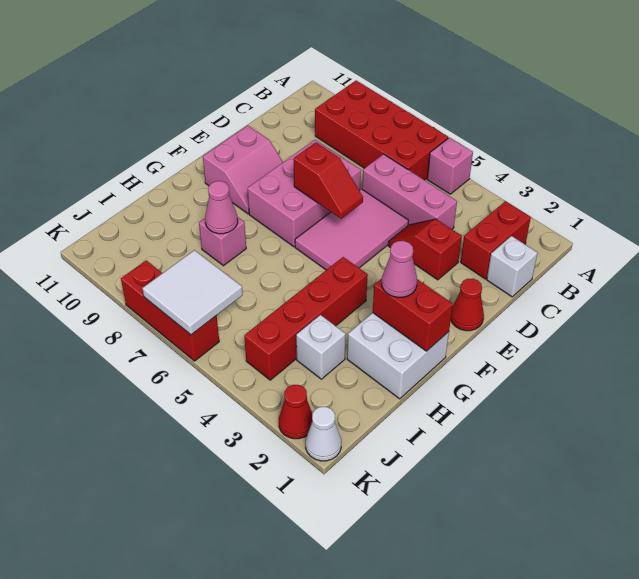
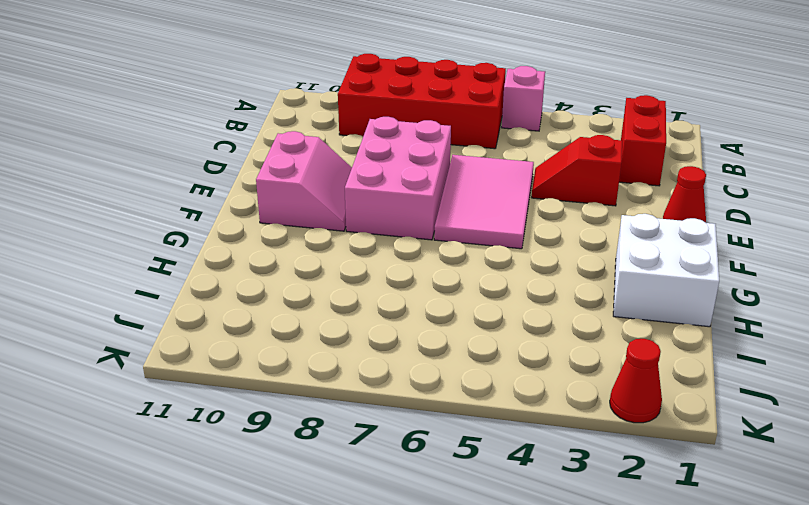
none -> white 1x1 brick [487,236,537,297]
none -> pink 1x3 brick [362,154,457,229]
none -> red 1x4 brick [244,257,368,380]

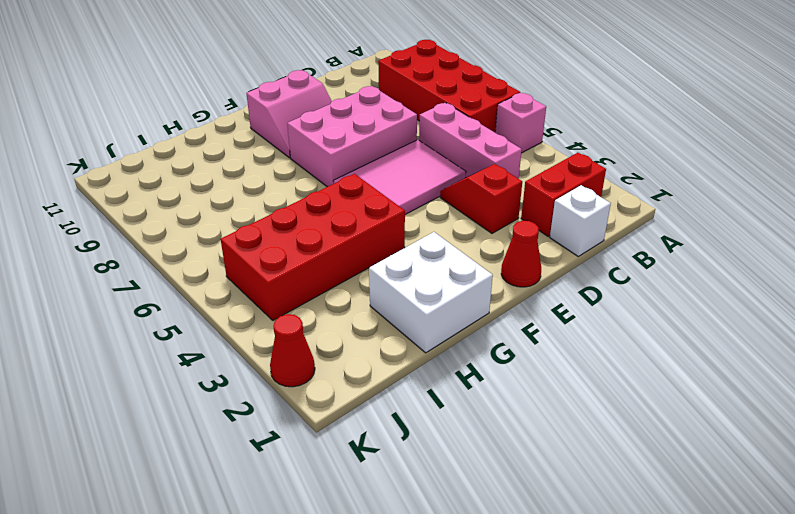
red 2x4 brick [221,174,405,320] -> red 1x4 brick [244,257,368,380]
none -> pink 1x1 brick [199,217,246,266]
none -> white 1x1 brick [296,315,346,379]
none -> white 1x1 cone [306,407,341,461]

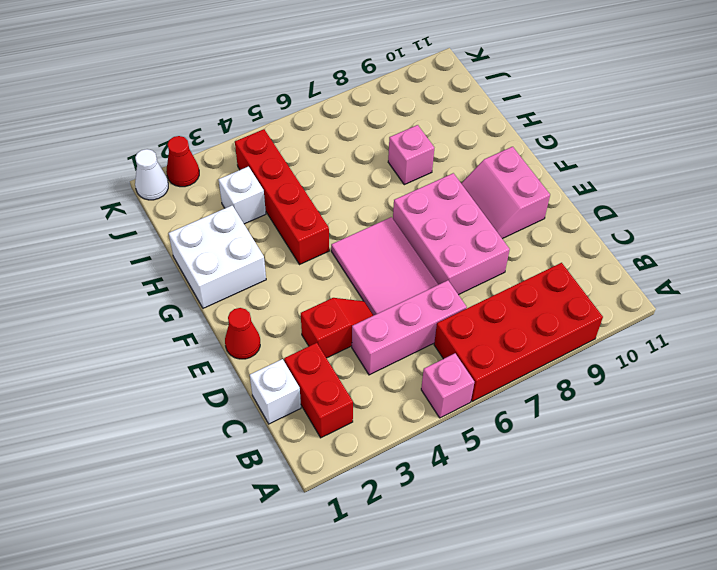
none -> red 1x3 brick [121,260,219,361]
none -> red 1x2 slope [294,142,363,219]
none -> red 1x2 brick [373,279,453,351]

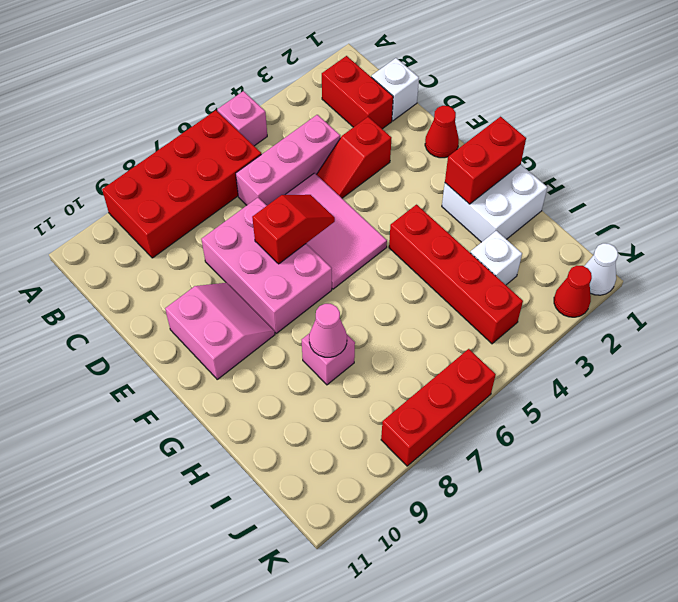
none -> white 2x2 tile [142,250,243,335]
none -> pink 1x1 cone [382,241,417,297]

